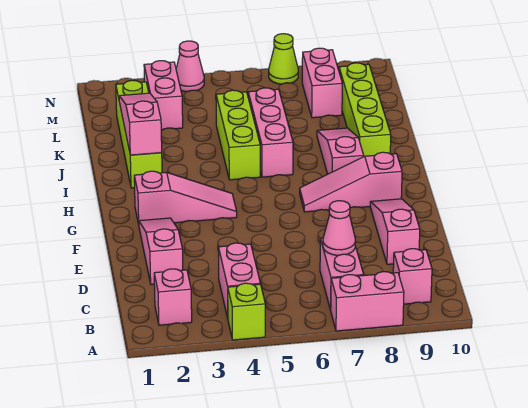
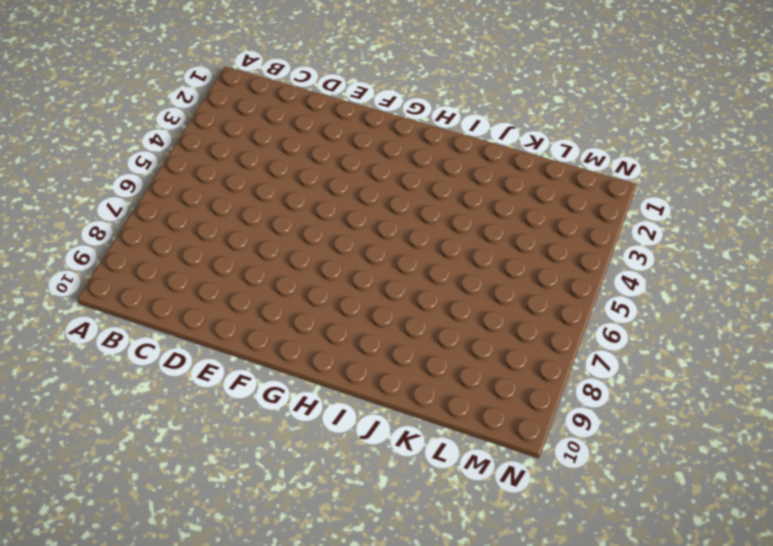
none -> lime 1x1 brick [228,283,265,340]
none -> pink 1x2 brick [331,271,404,331]
none -> pink 1x1 brick [154,269,192,325]

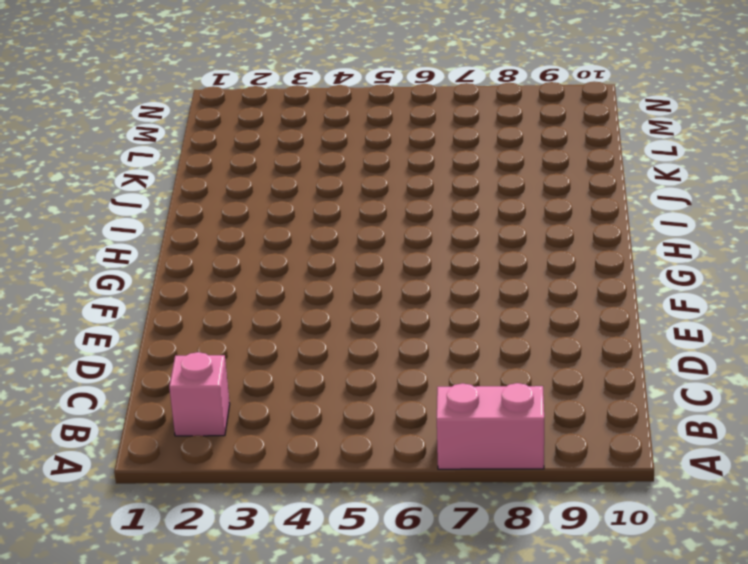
none -> lime 1x1 brick [228,283,265,340]
none -> pink 1x2 brick [218,243,260,318]
none -> pink 1x2 brick [320,238,364,310]

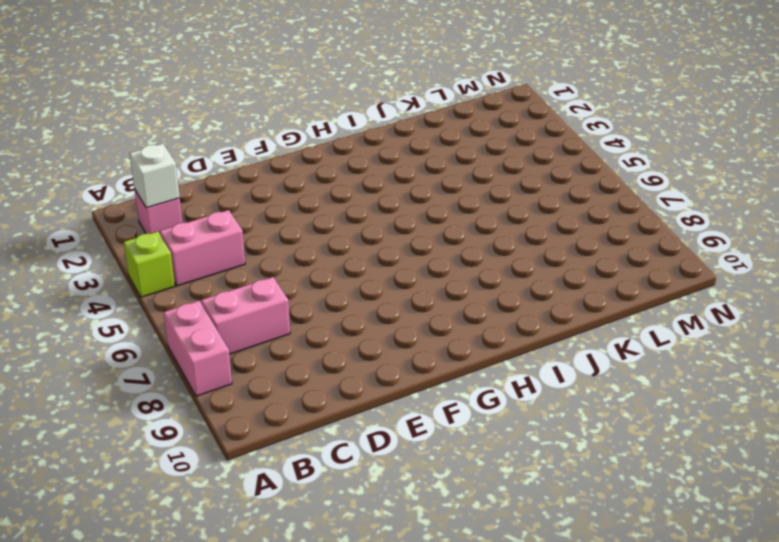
white 1x1 brick [130,144,180,208] -> none
none -> pink 1x1 brick [393,249,432,304]
none -> pink 1x3 slope [139,218,183,285]
none -> pink 1x3 slope [370,199,420,264]

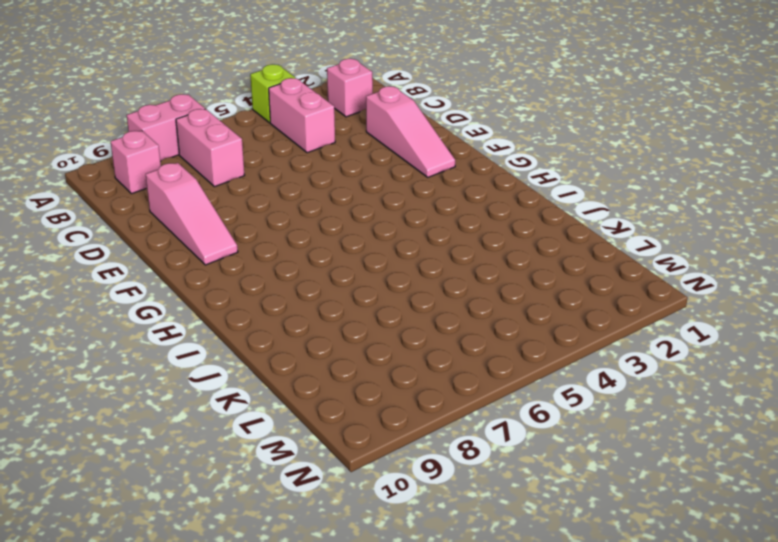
none -> pink 1x3 slope [134,171,237,224]
none -> pink 1x3 slope [300,152,402,212]
none -> pink 1x3 slope [317,128,364,174]

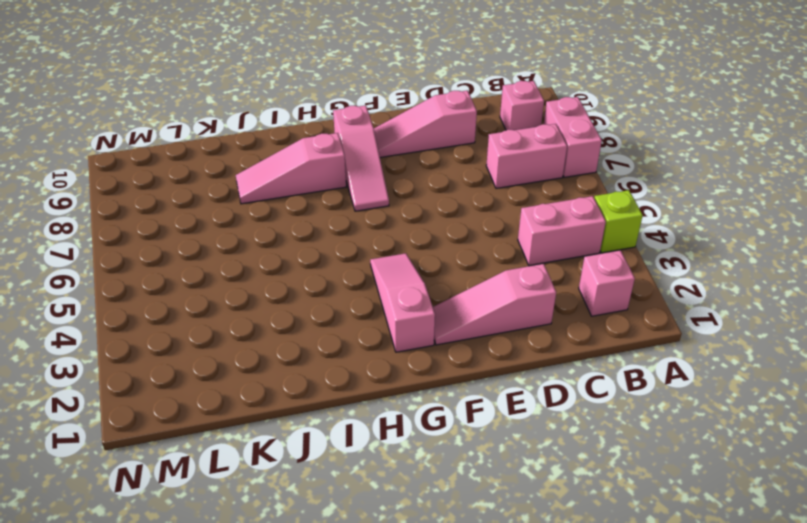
none -> lime 1x4 brick [116,80,162,188]
none -> lime 1x3 brick [216,90,260,180]
none -> pink 1x3 brick [248,88,293,177]

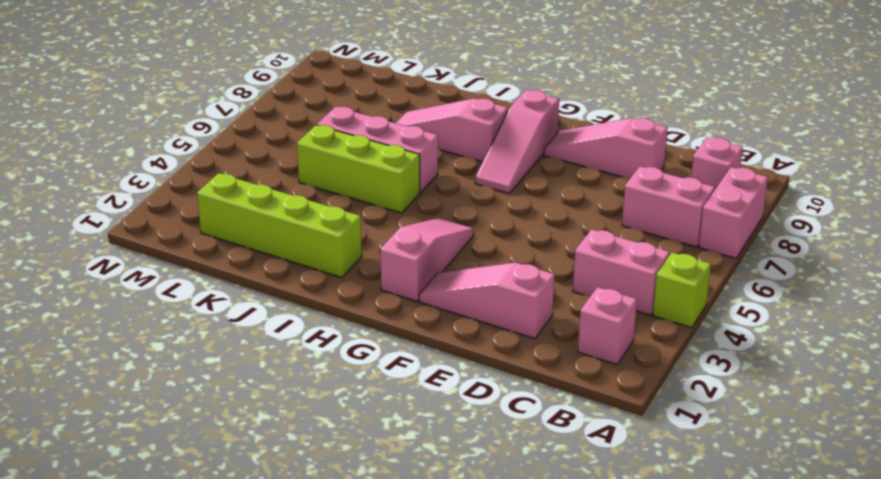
none -> lime 1x4 brick [339,63,391,156]
none -> pink 1x2 brick [144,61,183,130]
none -> pink 1x2 brick [302,48,342,118]

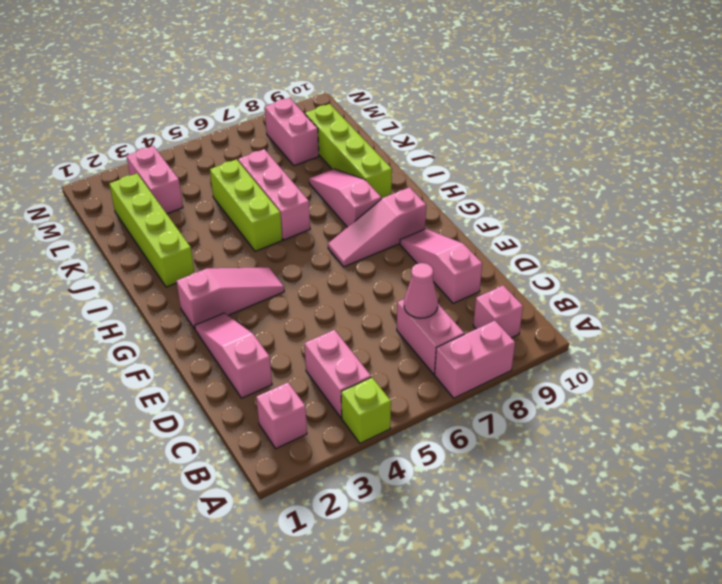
none -> pink 1x1 cone [176,41,204,92]
none -> lime 1x1 cone [269,34,298,84]
none -> pink 1x3 slope [119,93,162,155]

